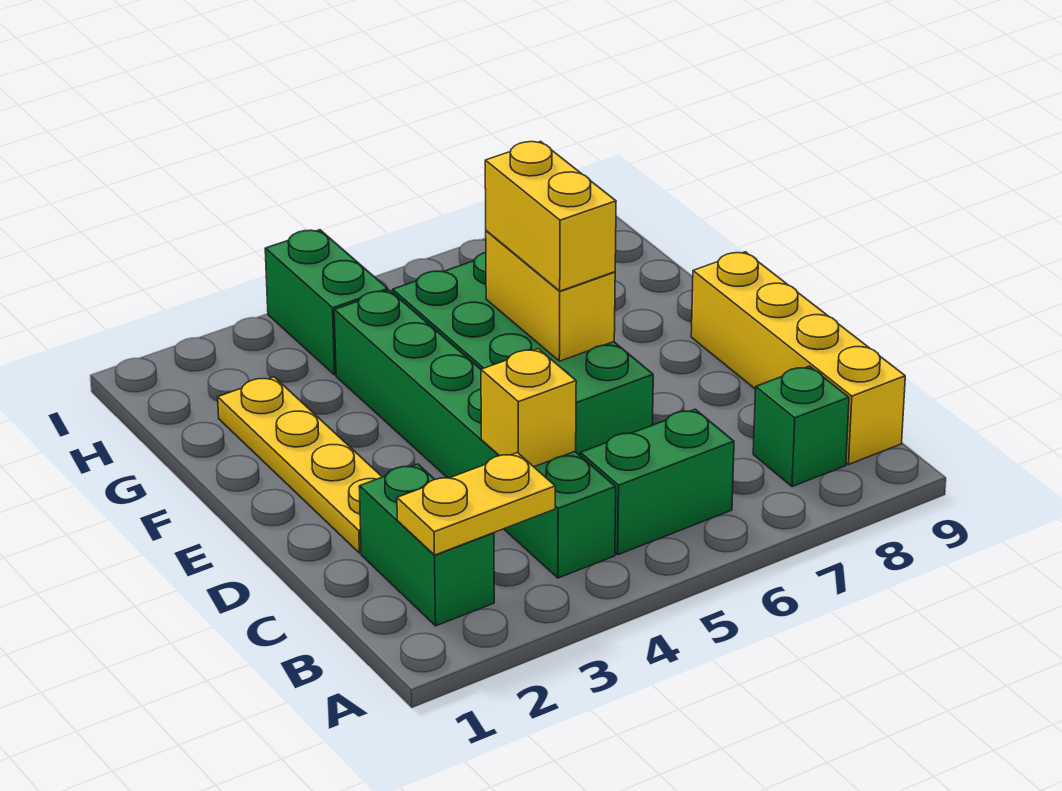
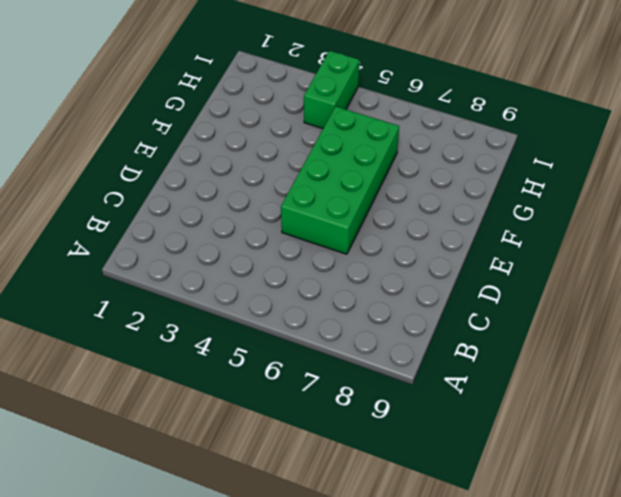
none -> green 1x2 brick [359,464,494,626]
none -> green 1x6 brick [334,290,616,578]
none -> green 1x2 brick [580,409,734,555]

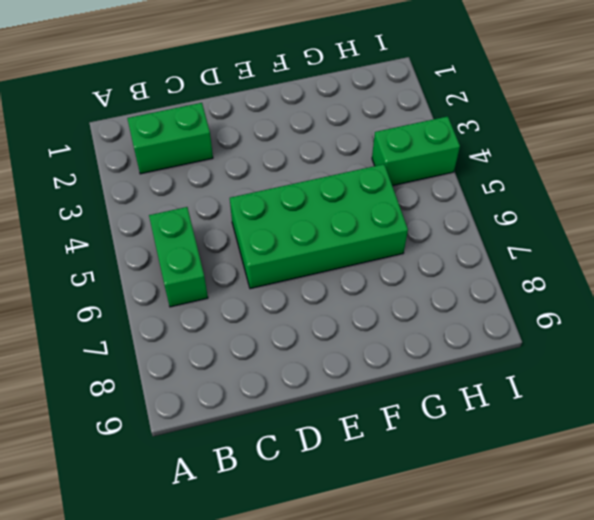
none -> green 1x6 brick [334,290,616,578]
none -> green 1x1 brick [753,366,849,487]
none -> yellow 1x4 brick [691,252,905,464]

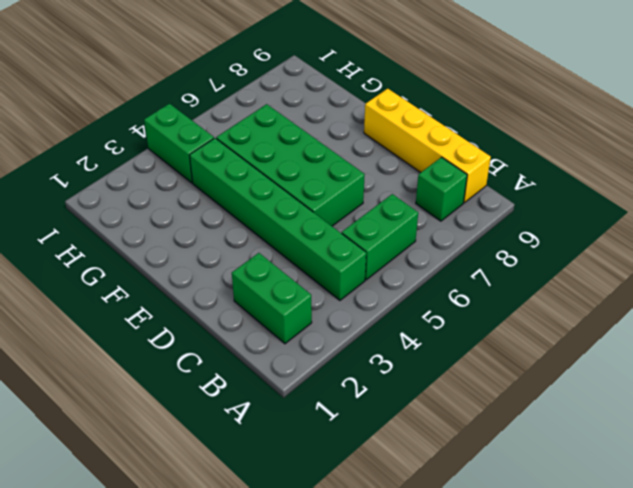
none -> yellow 1x4 plate [218,377,382,553]
none -> yellow 1x2 plate [397,453,555,555]
none -> yellow 1x1 brick [481,349,576,467]

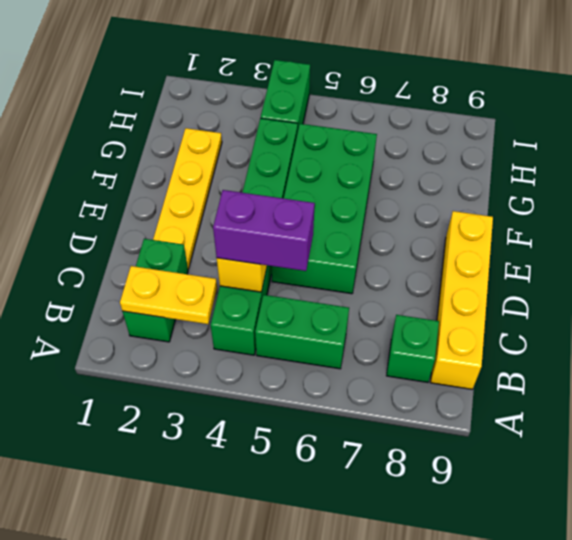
purple 1x2 brick [213,190,315,271] -> none
none -> yellow 1x2 brick [486,231,615,361]
none -> yellow 1x2 brick [485,141,616,291]

